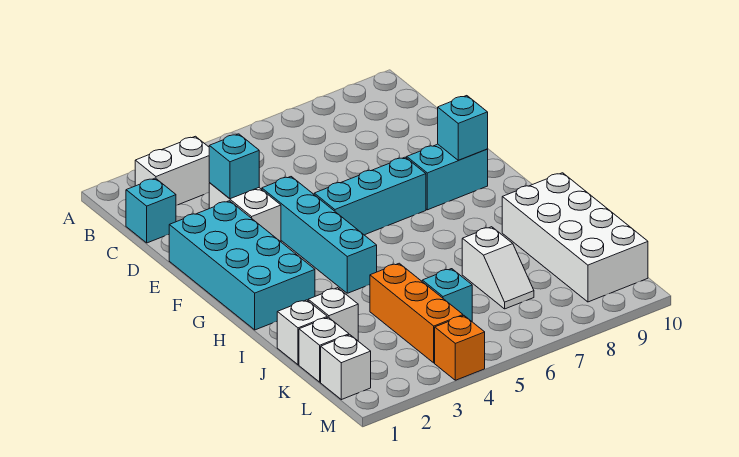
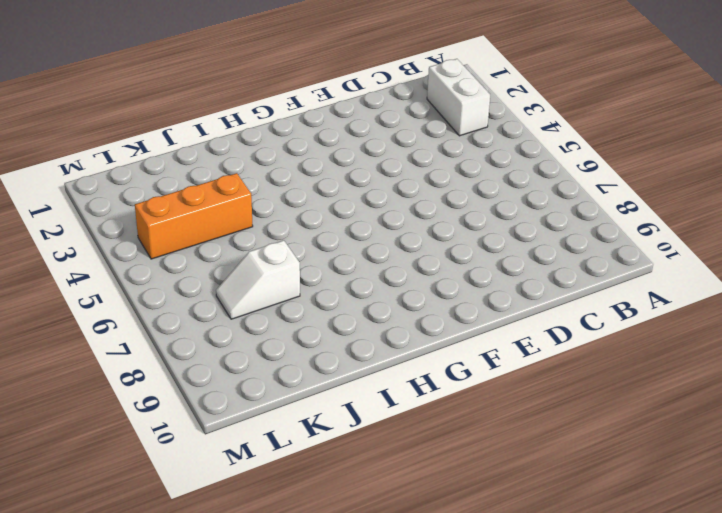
none -> cyan 1x1 brick [126,178,176,243]
none -> white 1x2 brick [209,183,281,242]
none -> cyan 2x4 brick [169,201,315,330]

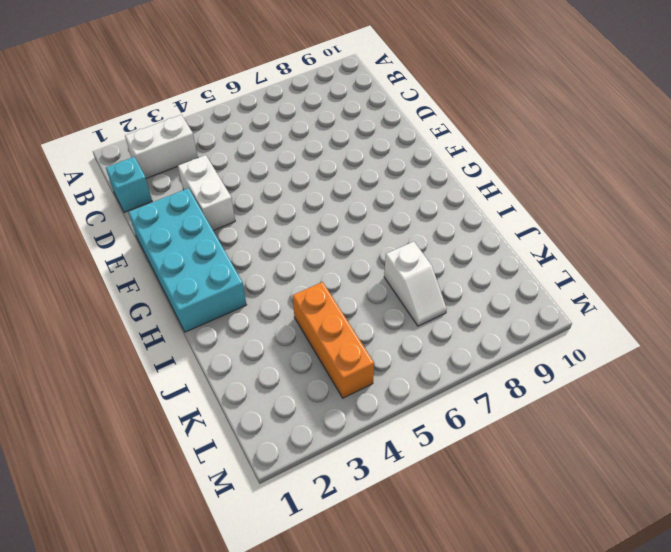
none -> cyan 1x4 brick [262,177,377,293]
none -> cyan 1x3 brick [314,157,426,235]
none -> cyan 1x2 brick [407,144,488,210]

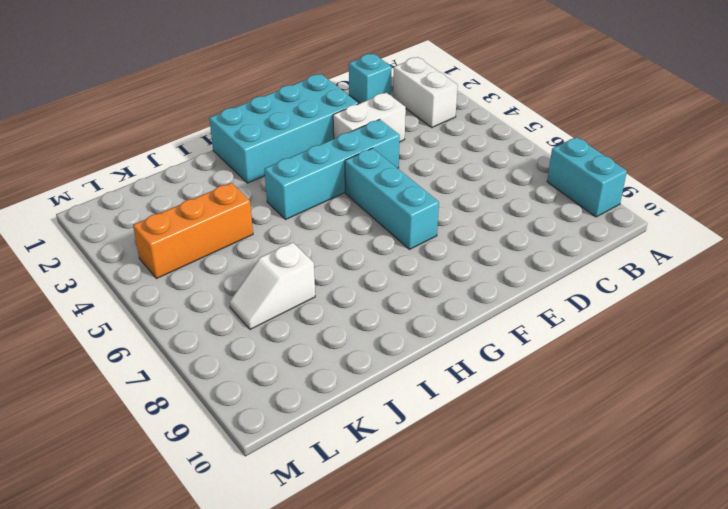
cyan 1x2 brick [547,137,627,217] -> cyan 1x2 brick moved to [407,144,488,210]
none -> white 2x4 brick [502,173,648,302]
none -> white 1x1 brick [277,300,327,365]
none -> white 1x1 brick [308,288,358,341]

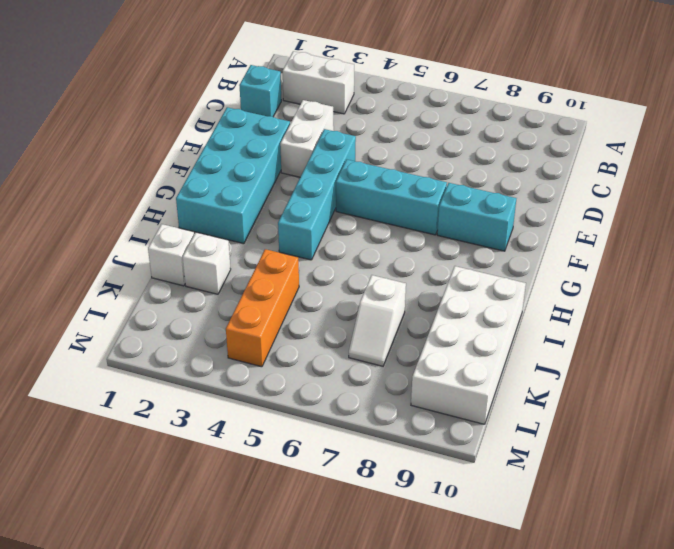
none -> white 1x1 brick [299,317,349,382]
none -> cyan 1x1 brick [422,269,472,321]
none -> white 1x1 brick [321,335,371,400]

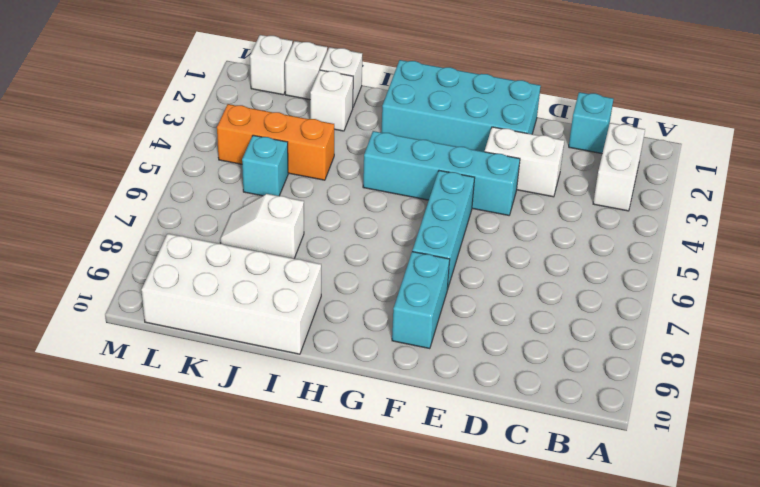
none -> orange 1x1 brick [435,316,485,380]
none -> cyan 1x1 brick [209,134,259,199]
none -> cyan 1x1 brick [438,96,488,160]

